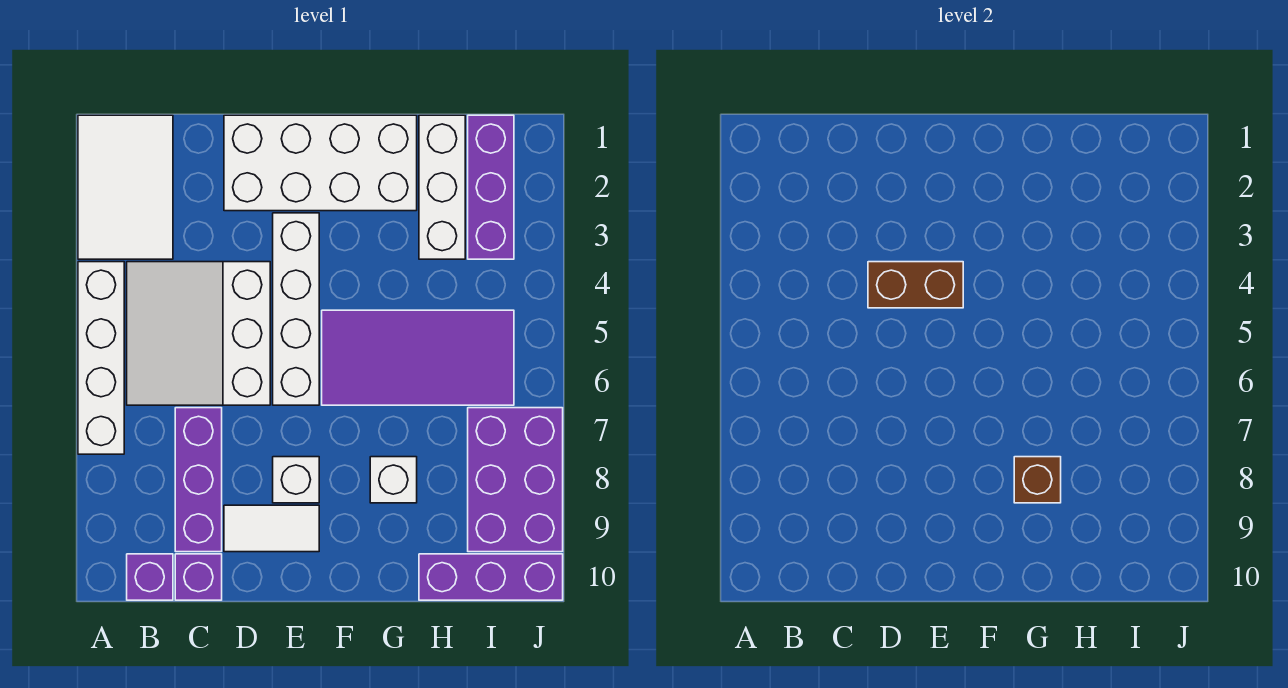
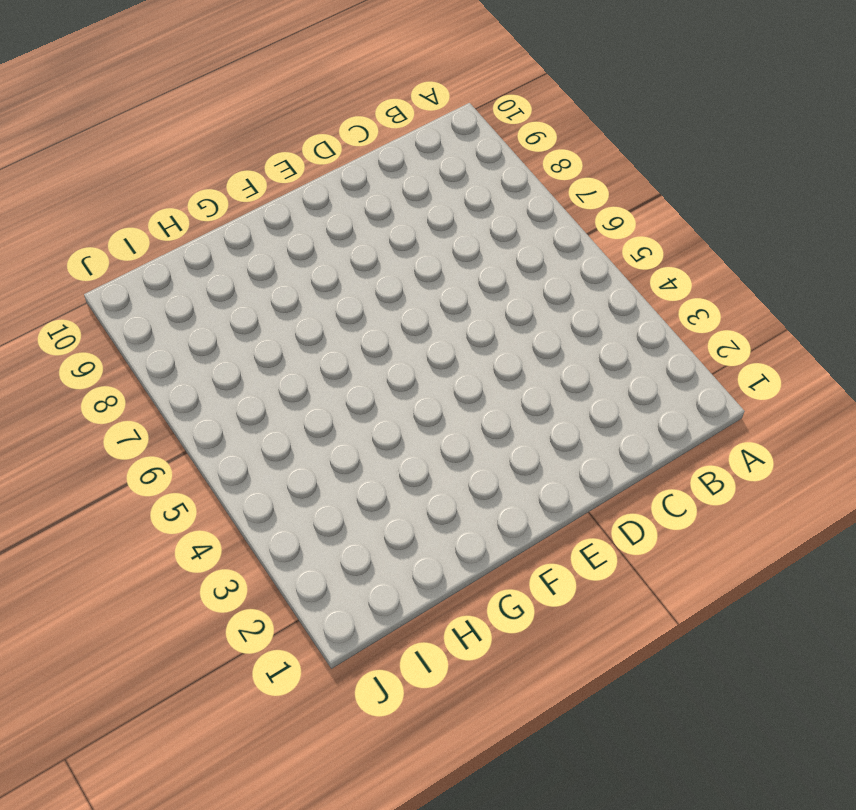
none -> white 2x3 tile [78,115,173,259]
none -> white 1x4 brick [78,262,124,454]
none -> white 3x3 slope [127,262,270,405]

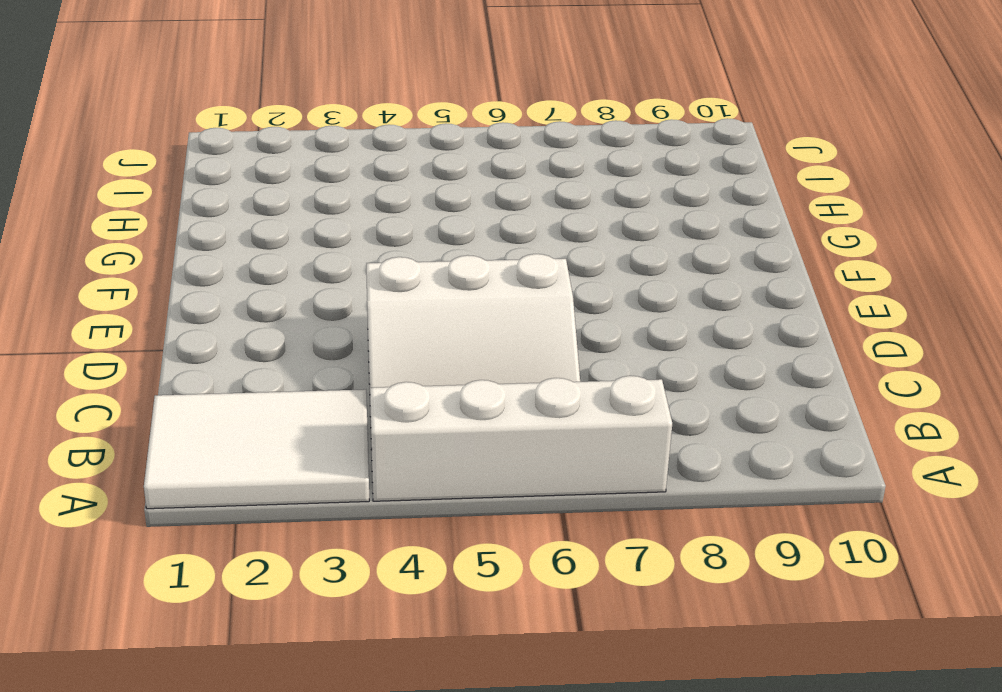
none -> purple 1x1 brick [127,554,173,600]
none -> purple 1x3 brick [175,408,222,552]
none -> purple 1x1 brick [175,554,222,600]

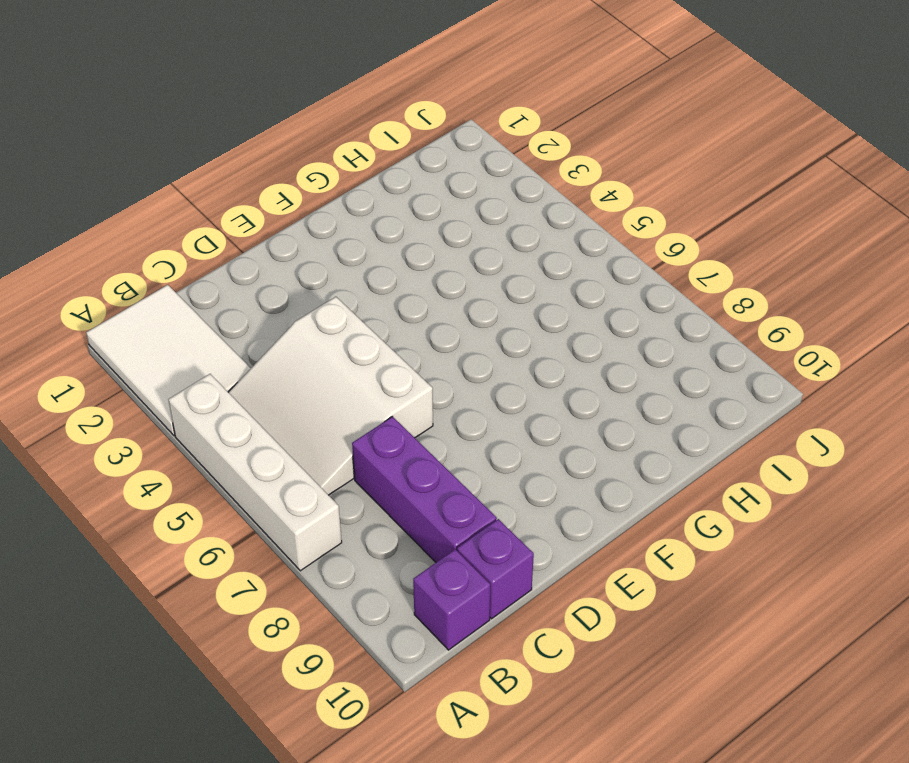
none -> white 2x4 brick [224,115,417,211]
none -> white 1x2 tile [224,505,319,552]
none -> white 1x4 brick [273,213,319,405]

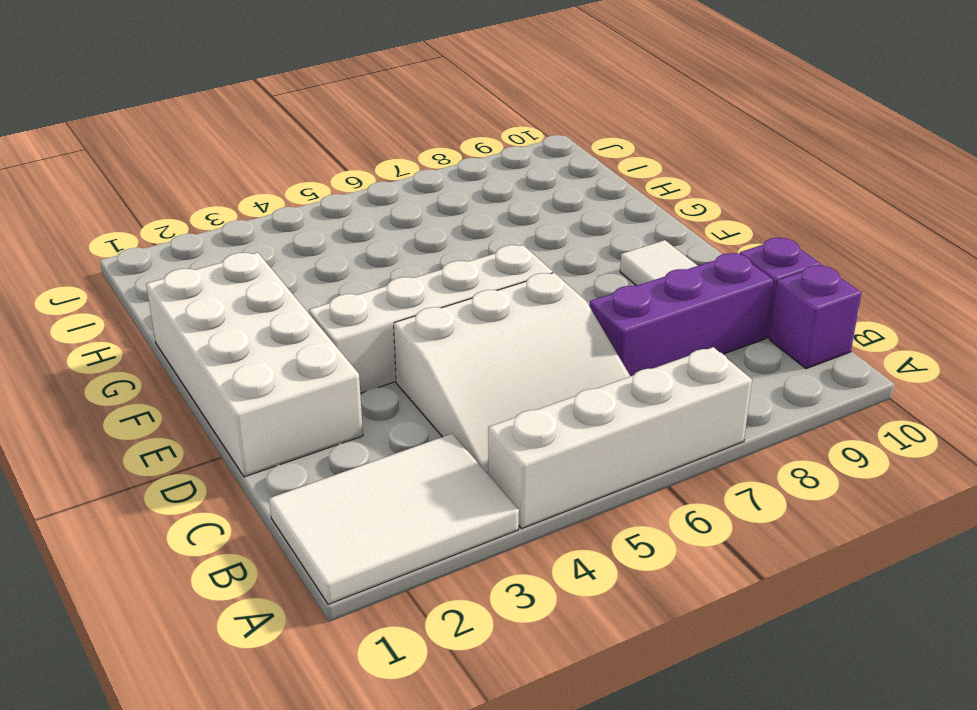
none -> white 1x1 brick [273,457,319,503]
none -> purple 2x4 tile [322,310,514,405]
none -> white 1x1 brick [370,457,417,503]

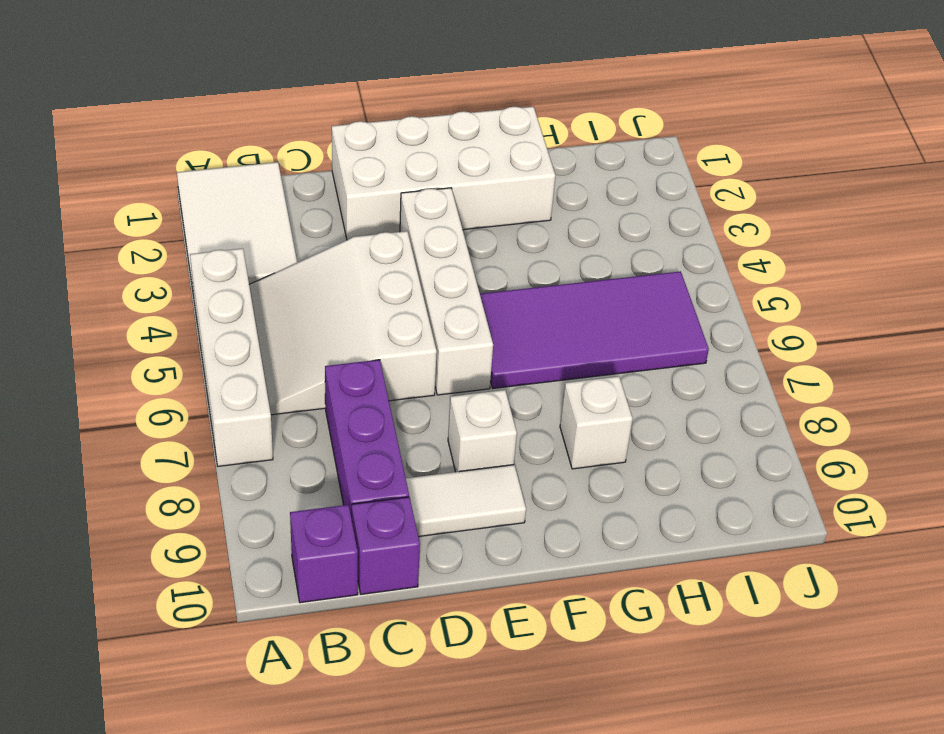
none -> white 1x3 brick [419,115,465,259]
none -> purple 1x3 brick [419,554,563,600]
none -> purple 1x3 brick [468,115,514,259]

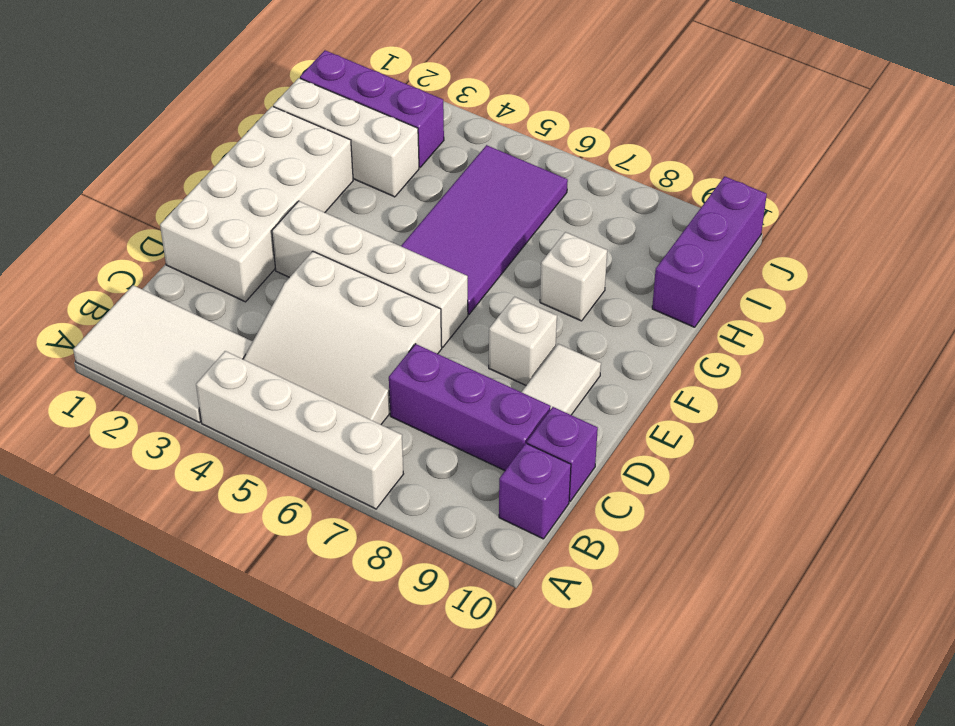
none -> purple 2x3 brick [468,408,563,552]
none -> brown 1x2 brick [868,262,963,308]
none -> brown 1x1 brick [1014,457,1061,503]

